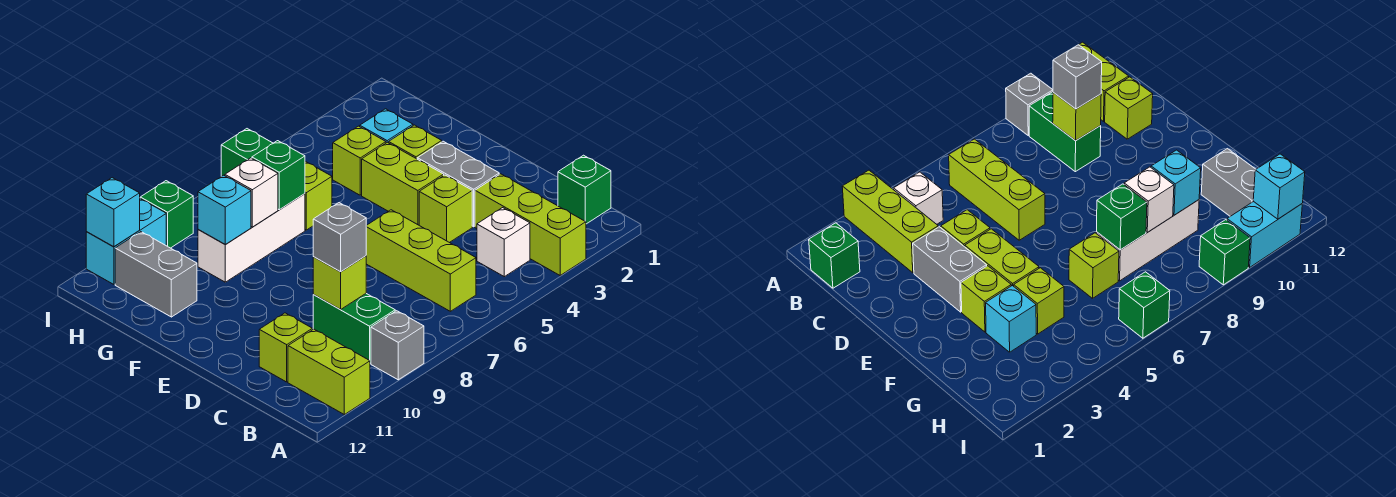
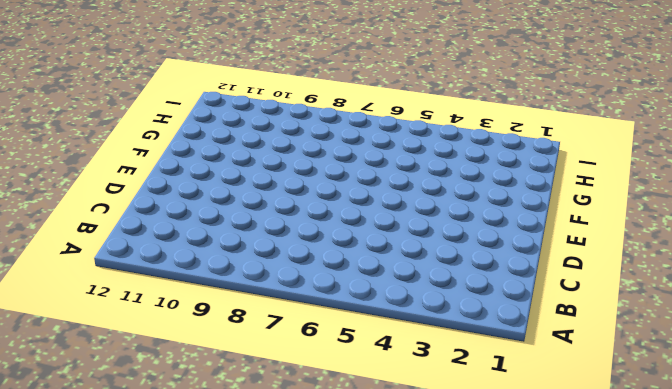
none -> lime 1x3 brick [475,174,586,275]
none -> grey 1x1 brick [371,311,424,380]
none -> lime 1x2 brick [288,329,370,414]

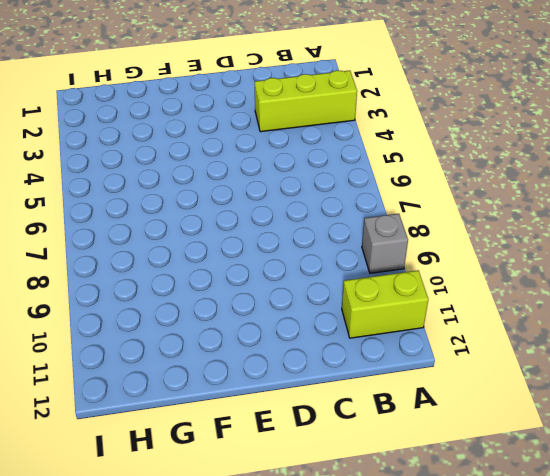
none -> green 1x1 brick [558,155,611,224]
none -> white 1x1 brick [477,208,530,277]
none -> lime 1x3 brick [366,210,476,311]

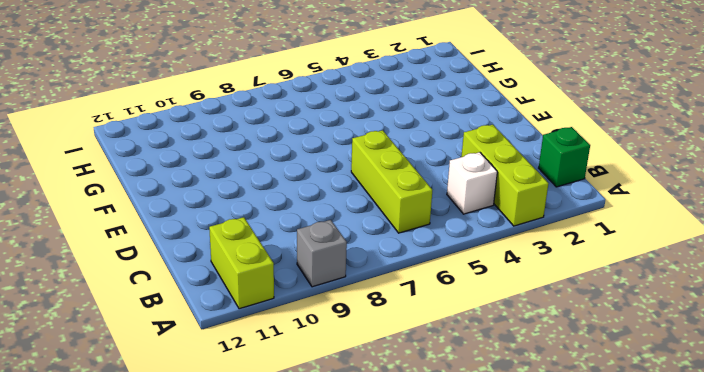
none -> green 1x2 brick [313,294,395,363]
none -> lime 1x1 brick [259,313,312,382]
none -> grey 1x2 brick [417,141,499,227]

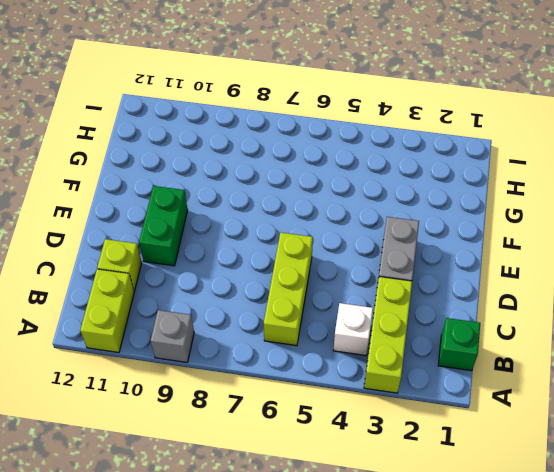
green 1x2 brick [139,186,188,266] -> green 1x2 brick moved to [313,294,395,363]
none -> lime 1x1 brick [419,175,472,243]
none -> lime 1x2 brick [362,142,444,225]
none -> lime 1x1 brick [389,125,442,159]

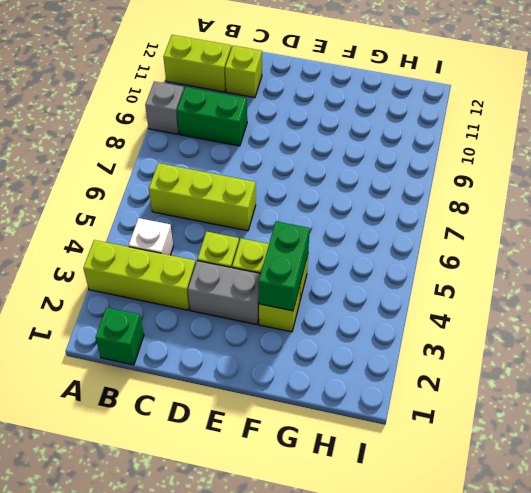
green 1x2 brick [259,221,310,311] -> none
none -> cyan 1x1 brick [360,109,413,143]
none -> lime 1x1 brick [333,126,386,195]
none -> lime 1x1 brick [305,161,332,230]

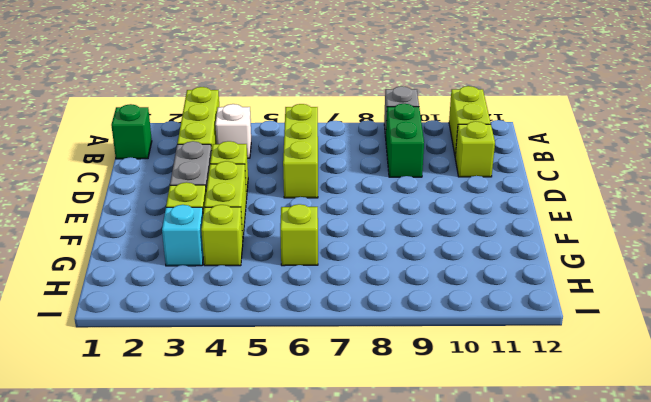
none -> white 1x3 brick [198,194,305,282]
none -> grey 1x2 brick [115,232,197,317]
none -> green 1x1 brick [221,129,273,176]

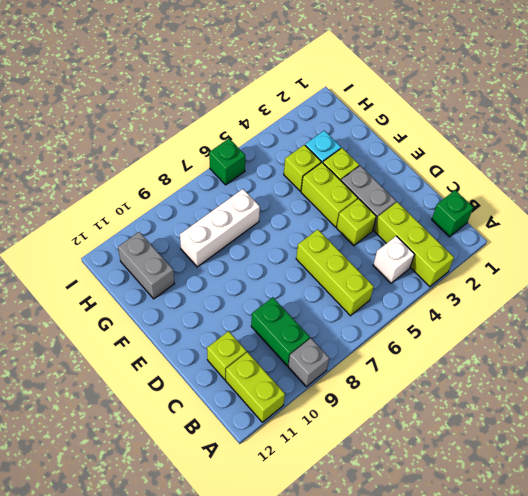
none -> lime 1x1 brick [305,161,332,230]
none -> green 1x1 brick [140,181,193,248]
none -> cyan 1x2 brick [86,199,166,284]

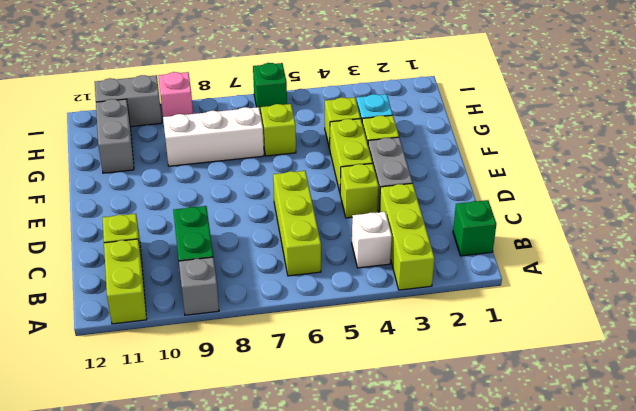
pink 1x1 brick [159,72,193,117] -> green 1x1 brick [140,181,193,248]
grey 1x2 brick [95,75,162,127] -> cyan 1x2 brick [86,199,166,284]
none -> lime 1x1 brick [313,256,366,310]
none -> green 1x1 brick [252,141,305,210]
none -> white 1x1 brick [225,158,278,227]

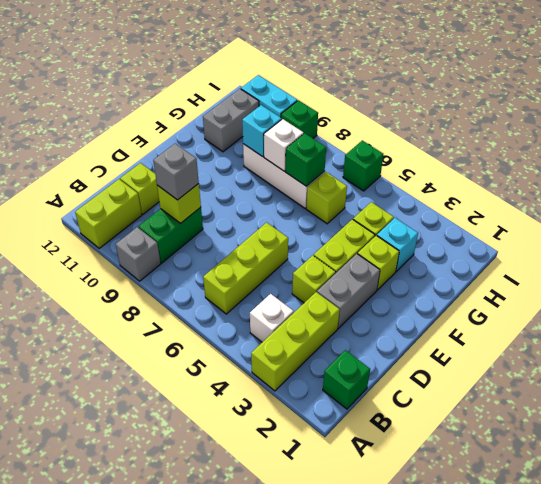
none -> cyan 1x1 brick [86,178,140,247]

